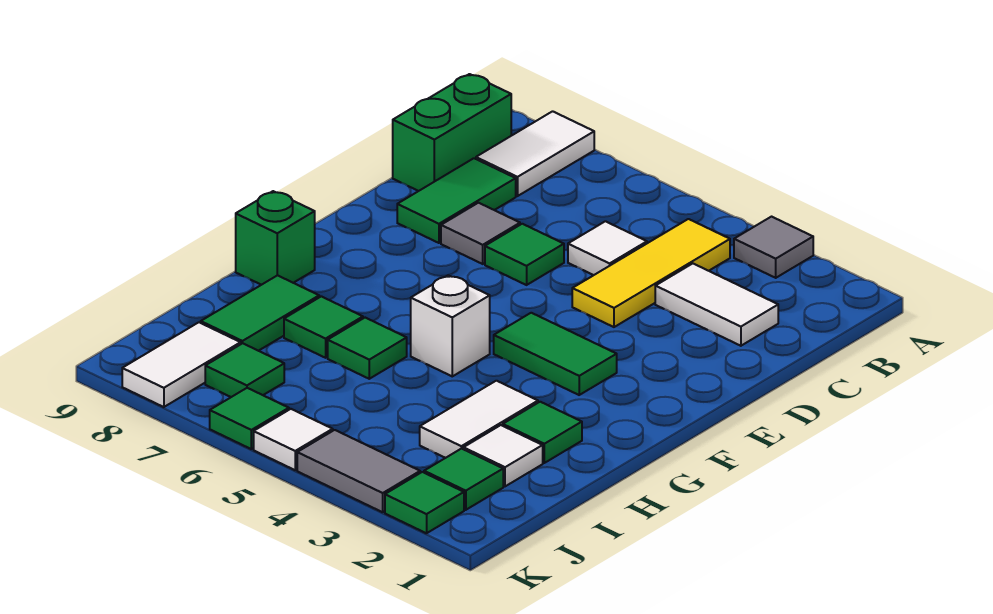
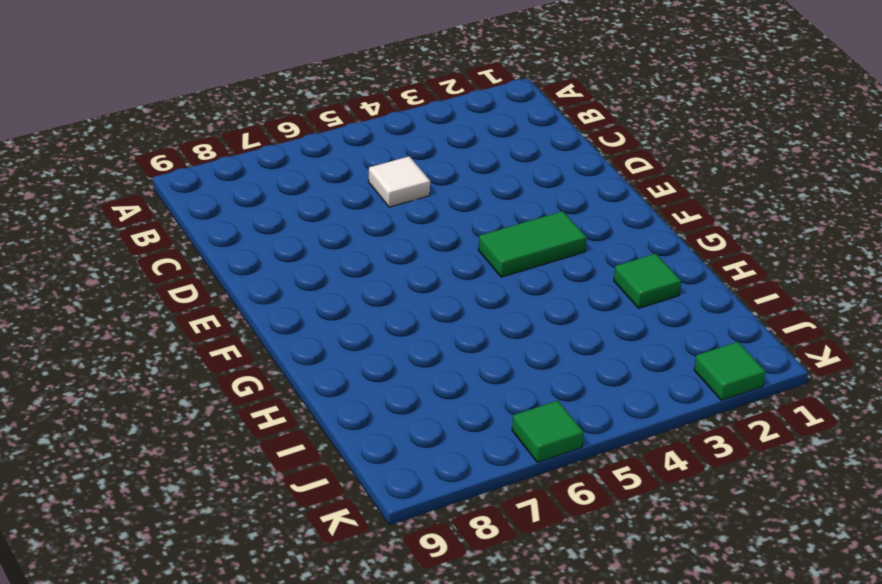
none -> grey 1x1 tile [734,217,813,278]
none -> white 1x2 tile [476,111,594,196]
none -> yellow 1x3 tile [572,219,730,327]

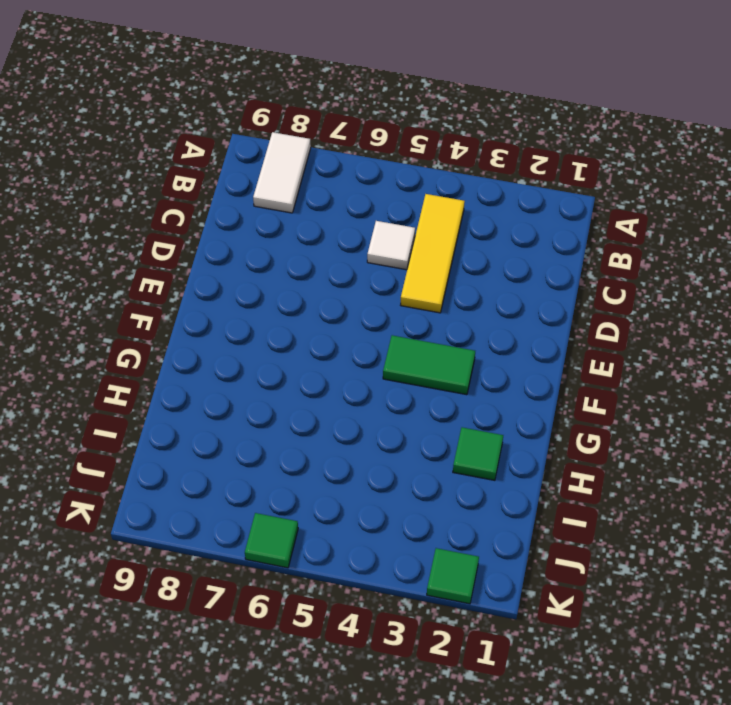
none -> grey 1x1 tile [734,217,813,278]
none -> green 1x2 brick [393,74,511,191]
none -> white 1x2 tile [655,264,778,346]

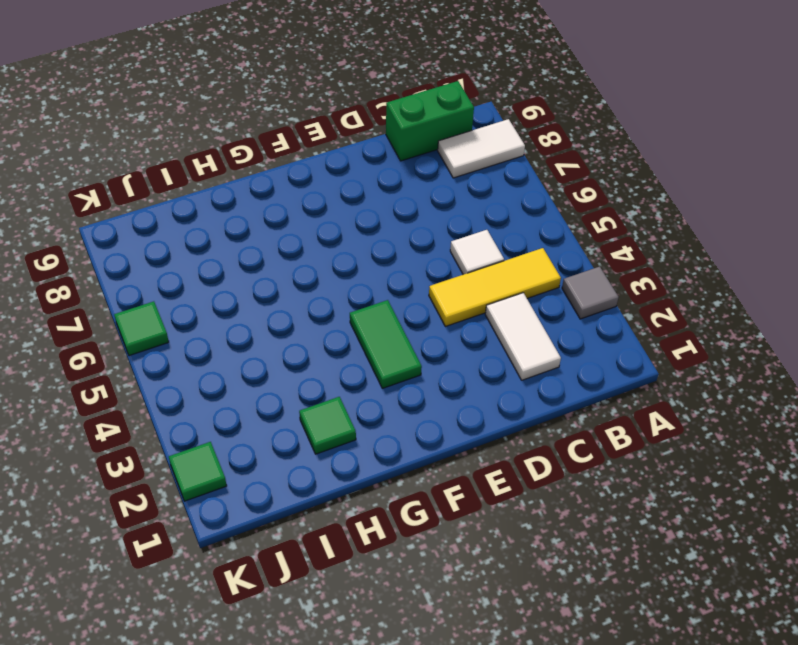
none -> green 1x2 tile [397,158,516,243]
none -> green 1x1 tile [485,224,564,285]
none -> grey 1x1 tile [441,203,520,264]

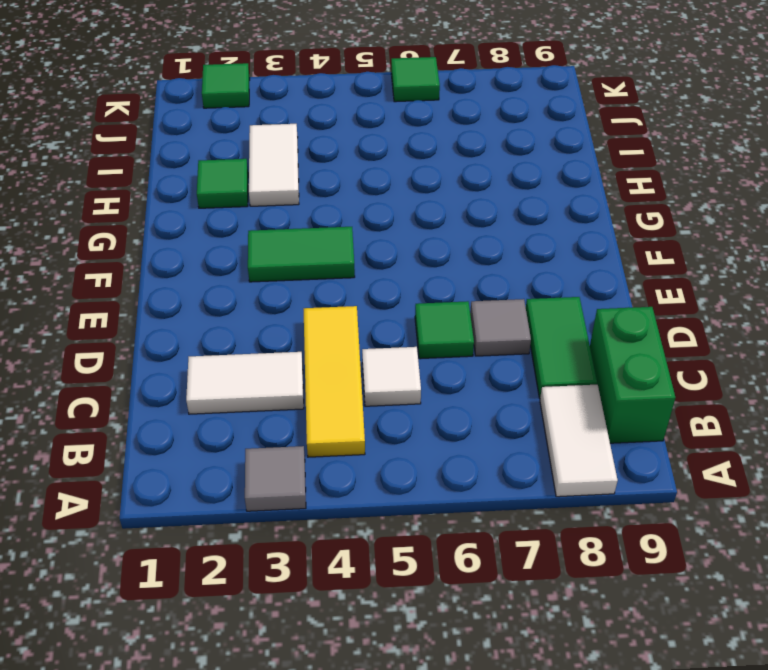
none -> white 1x1 brick [411,275,490,376]
none -> green 1x1 brick [236,191,315,285]
none -> green 1x1 tile [328,318,407,379]

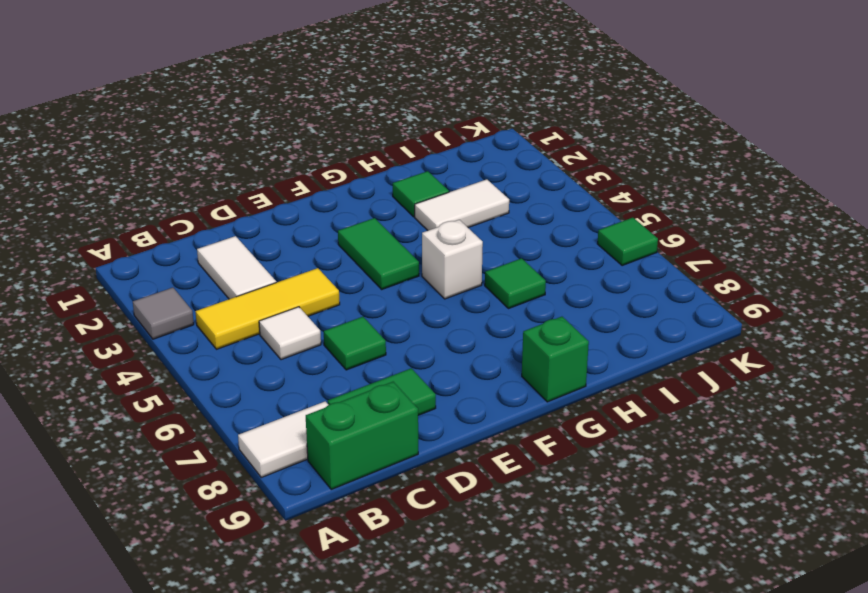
none -> grey 1x1 tile [441,203,520,264]
none -> green 1x1 tile [284,296,363,358]
none -> green 1x2 tile [201,275,319,351]

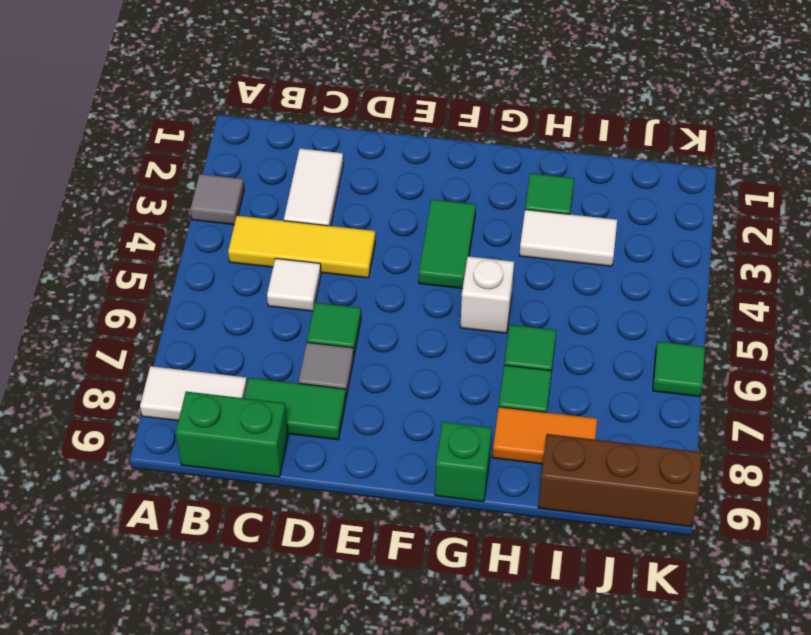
orange 1x2 tile [492,407,597,464] -> green 1x2 tile [201,275,319,351]
brown 1x3 brick [538,434,702,527] -> none
none -> white 1x1 tile [463,425,543,486]
none -> green 1x1 tile [424,448,503,510]
none -> green 1x1 tile [205,343,284,397]

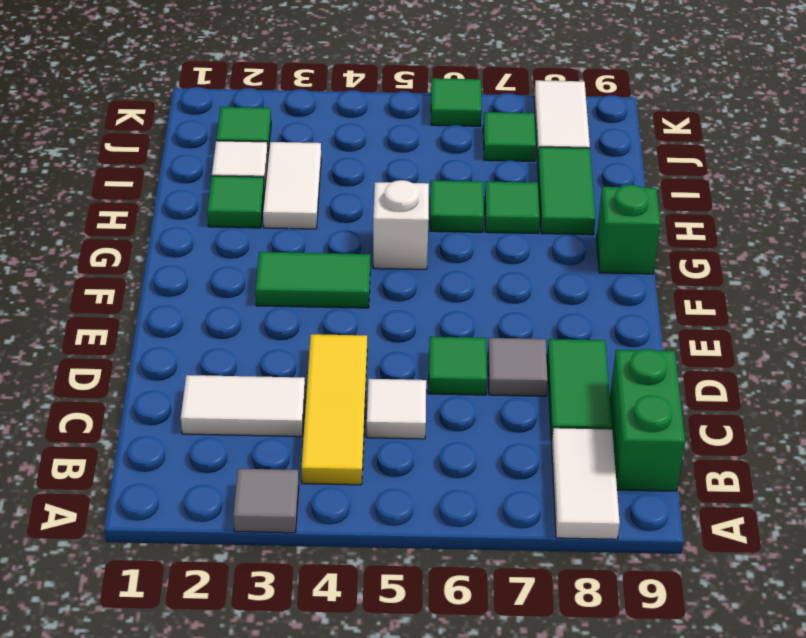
none -> green 1x1 tile [385,472,464,533]
none -> grey 1x2 tile [297,430,420,512]
none -> white 1x1 tile [254,409,333,470]

